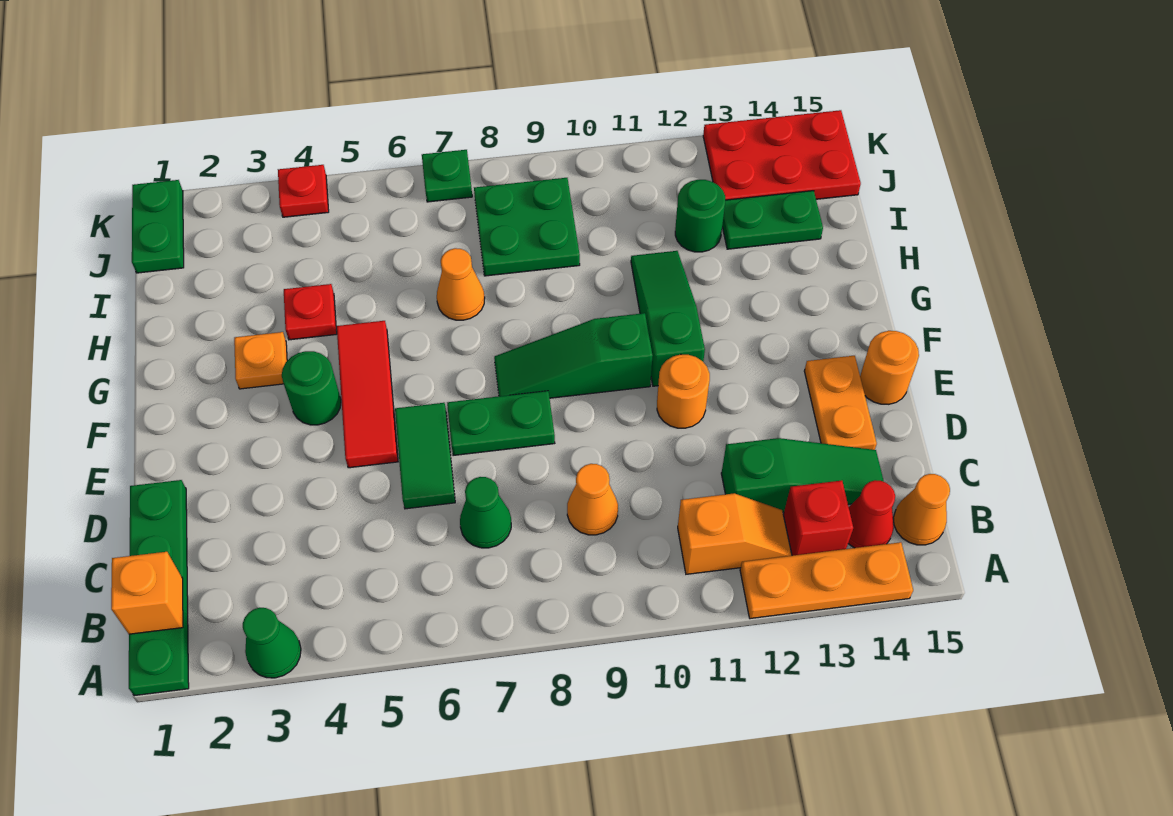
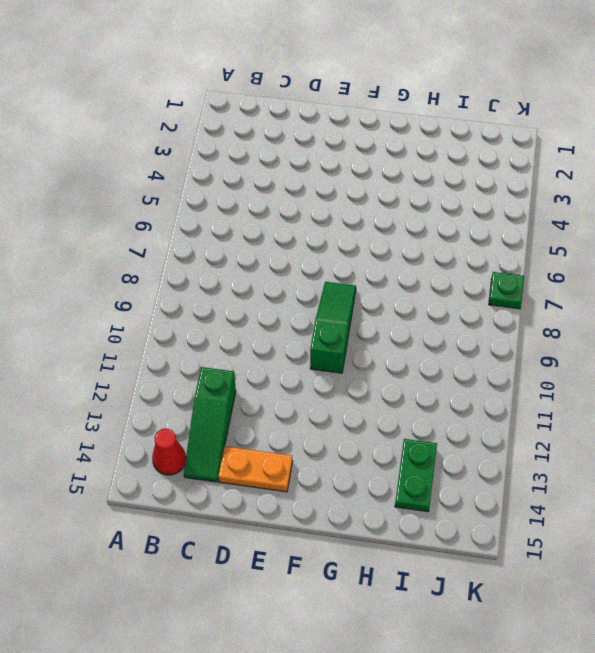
none -> green 1x4 plate [129,480,189,696]
none -> green 1x1 cone [243,608,301,678]
none -> orange 1x3 plate [740,542,913,619]
none -> orange 1x2 slope [678,493,792,574]

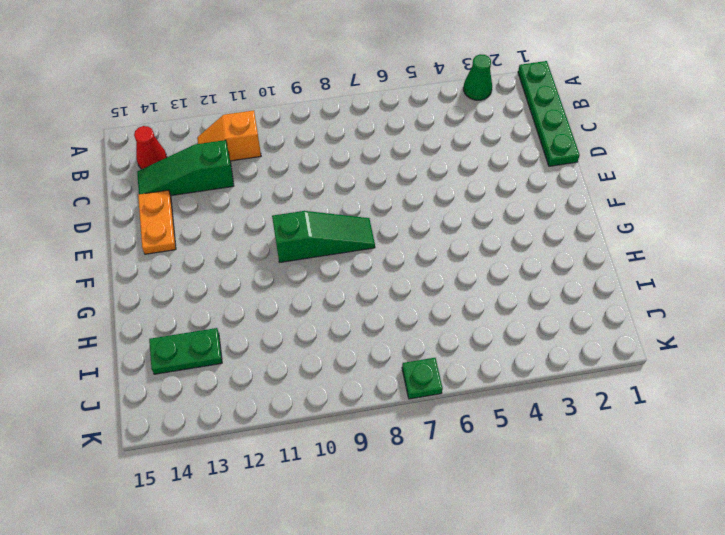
none -> orange 1x3 plate [740,542,913,619]
none -> red 1x1 brick [783,481,853,556]
none -> orange 1x1 cone [893,474,950,545]
none -> green 1x1 cone [460,477,511,548]

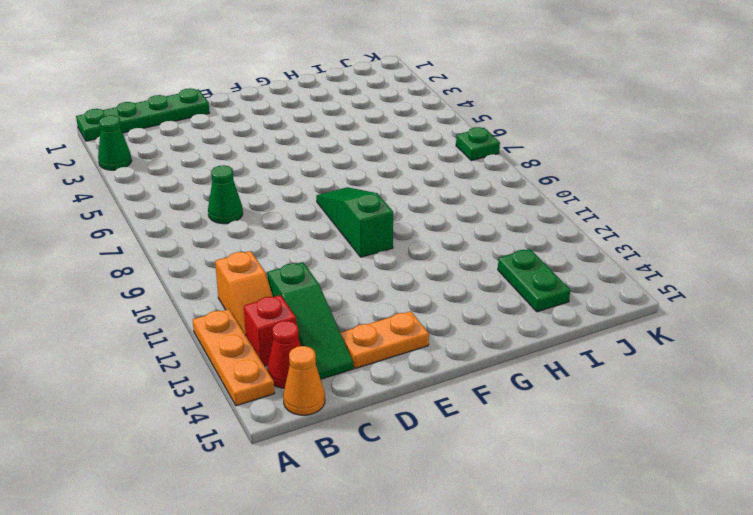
none -> orange 1x1 cone [567,464,618,535]
none -> green 1x2 tile [395,403,455,509]
none -> red 1x3 tile [337,321,398,468]
none -> green 1x2 plate [447,391,555,455]

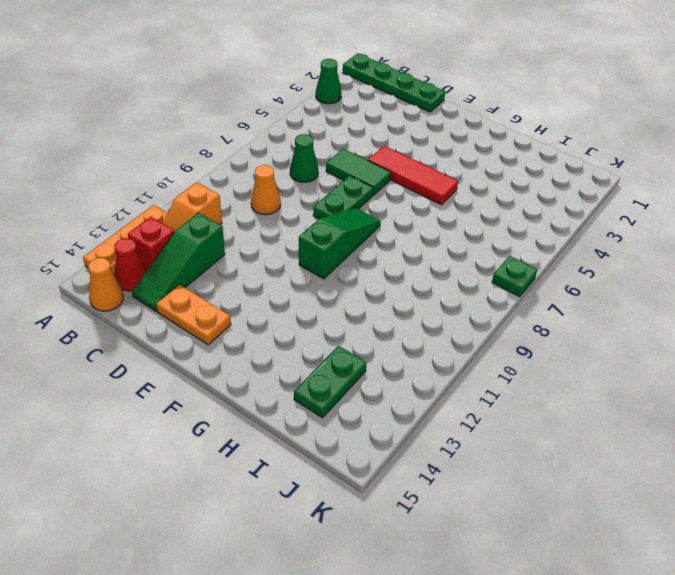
none -> orange 1x1 round brick [657,354,710,428]
none -> orange 1x1 round brick [860,331,919,404]
none -> green 1x1 round brick [282,351,341,425]
none -> green 1x3 slope [631,251,705,386]

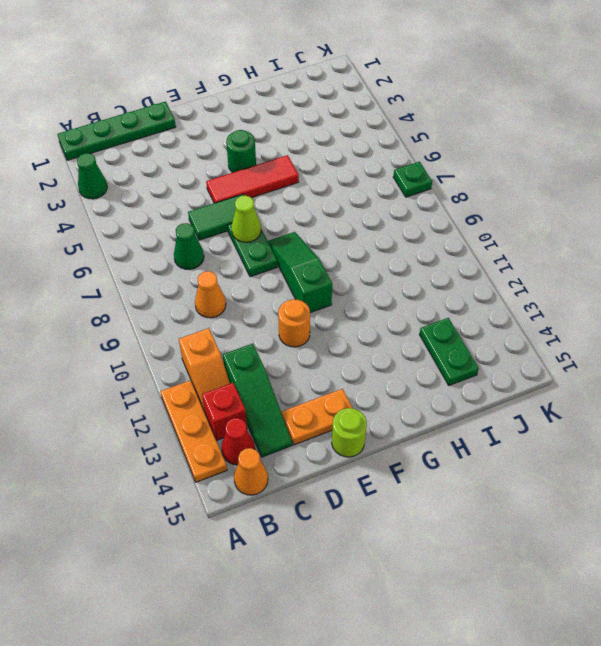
lime 1x1 cone [231,196,261,242] -> none
lime 1x1 round brick [332,408,367,457] -> orange 1x1 round brick [860,331,919,404]
none -> green 1x3 slope [631,251,705,386]
none -> orange 1x1 plate [234,332,287,389]
none -> red 1x1 plate [284,284,337,340]
none -> orange 1x1 cone [437,248,485,320]

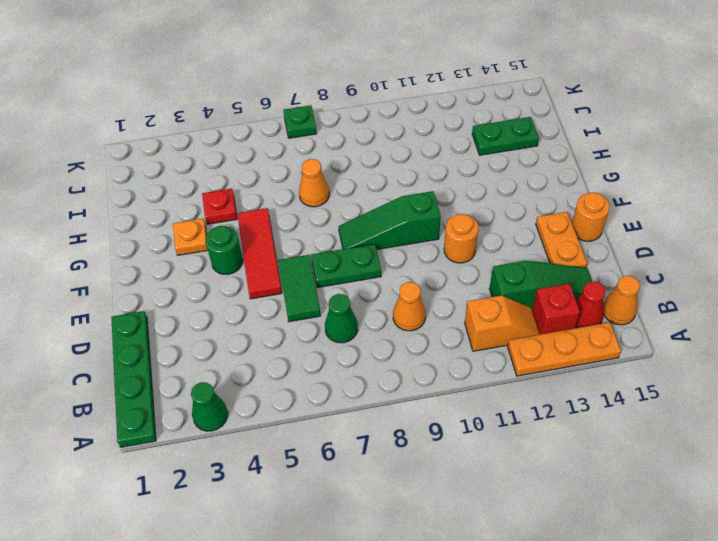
none -> green 1x3 slope [631,251,705,386]
none -> green 2x2 plate [474,178,580,276]
none -> green 1x1 round brick [675,180,725,252]
none -> green 1x2 plate [132,180,184,273]

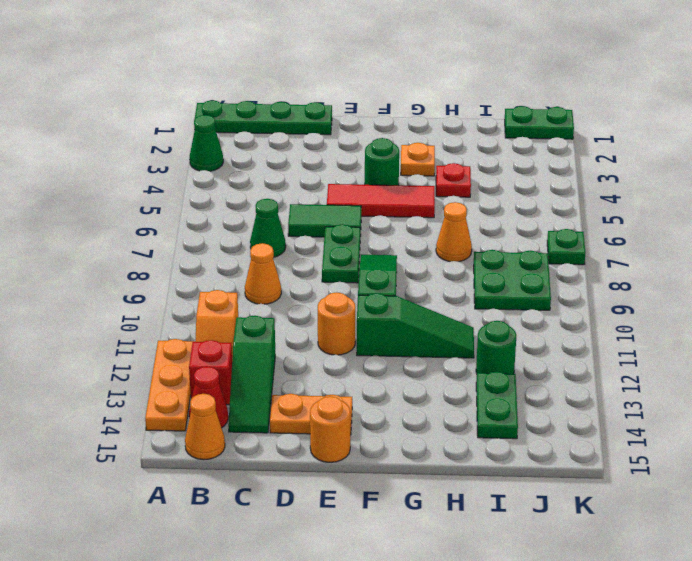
none -> red 2x3 plate [703,110,861,200]
none -> red 1x1 plate [278,165,329,217]
none -> orange 1x1 brick [111,552,183,634]

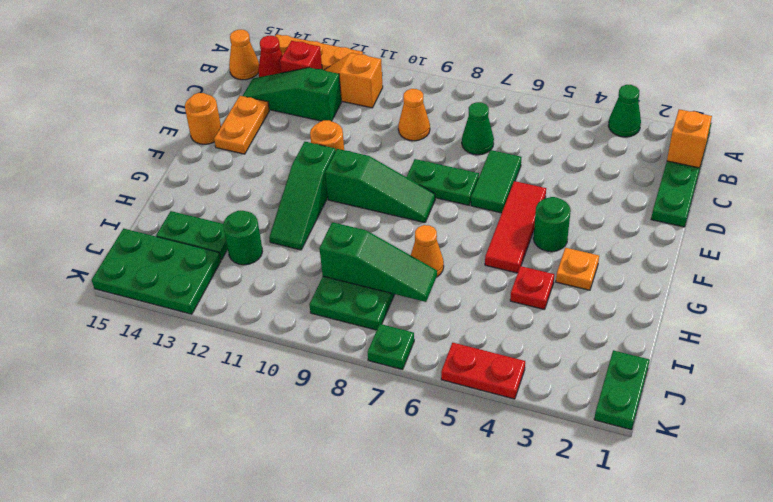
green 1x3 slope [319,222,437,302] -> none
green 2x3 plate [92,229,221,314] -> red 2x3 plate [703,110,861,200]
red 1x2 plate [441,343,525,399] -> red 1x1 plate [278,165,329,217]

